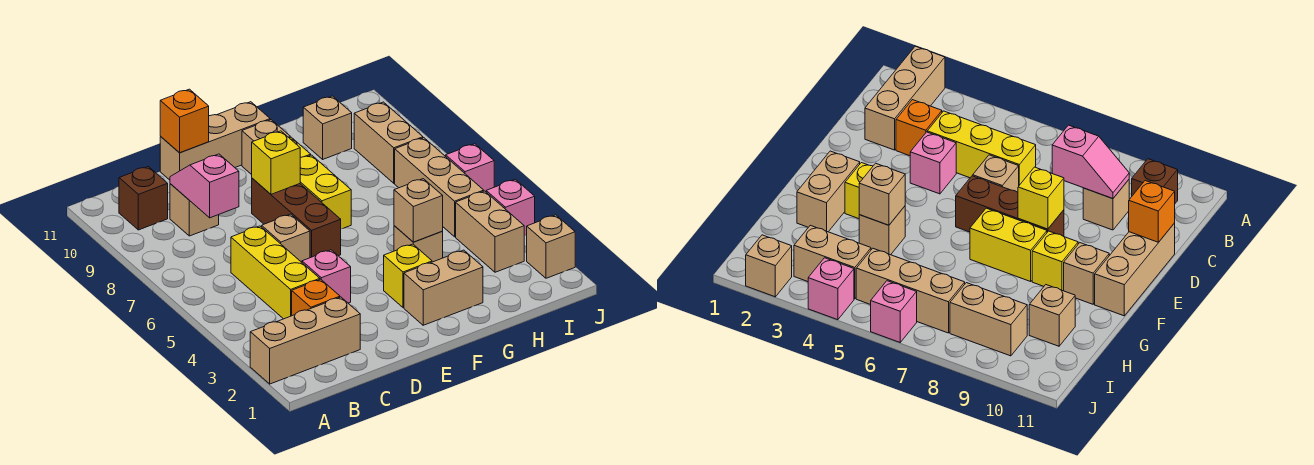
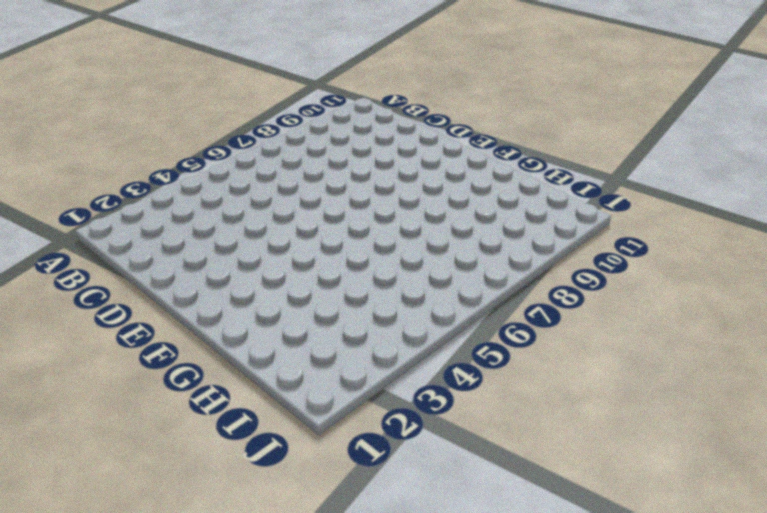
none -> tan 1x3 brick [250,297,360,384]
none -> brown 1x1 brick [119,167,168,230]
none -> orange 1x1 brick [292,279,340,316]

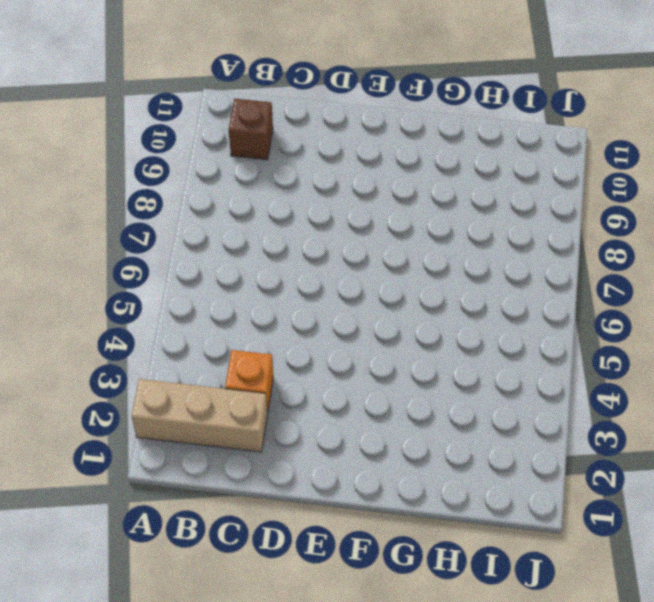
none -> yellow 1x3 brick [231,226,320,319]
none -> tan 1x1 brick [170,184,219,236]
none -> pink 1x1 brick [302,250,351,303]

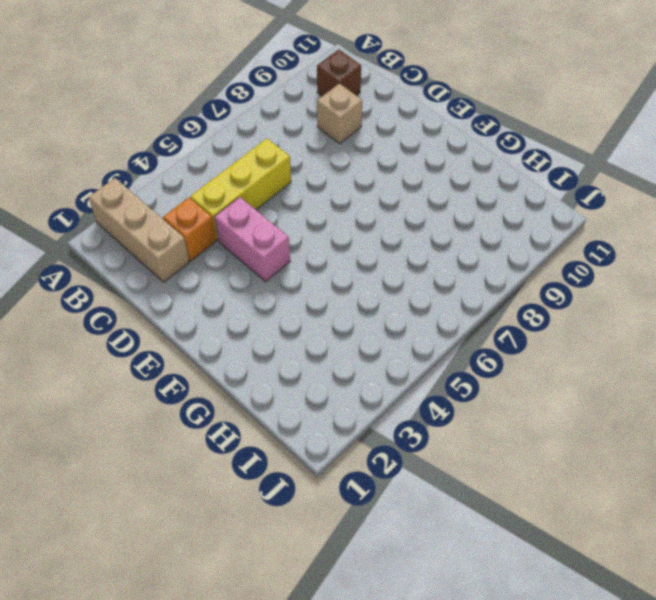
pink 1x2 brick [214,197,290,281] -> pink 1x1 brick [302,250,351,303]
none -> tan 1x1 brick [262,214,310,262]
none -> tan 1x3 brick [160,102,270,180]
none -> brown 1x3 brick [252,178,341,258]

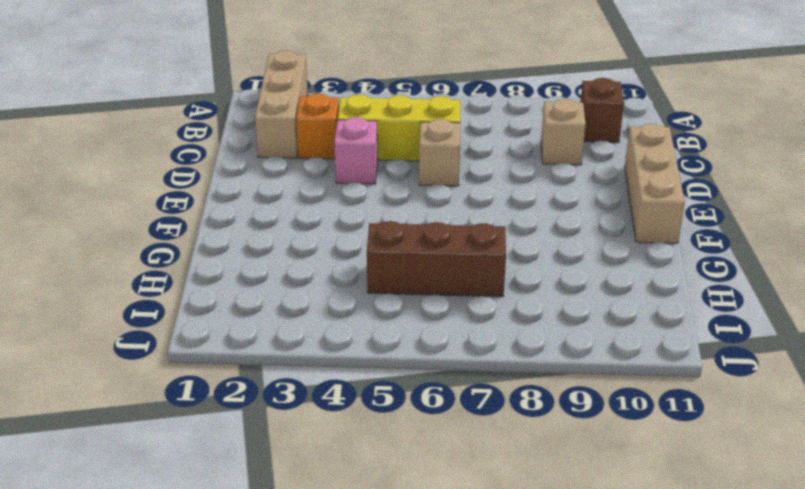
brown 1x3 brick [367,221,506,297] -> brown 1x3 brick moved to [252,178,341,258]
none -> tan 1x2 brick [404,250,483,325]
none -> yellow 1x1 brick [384,244,432,308]
none -> yellow 1x2 brick [300,155,351,229]

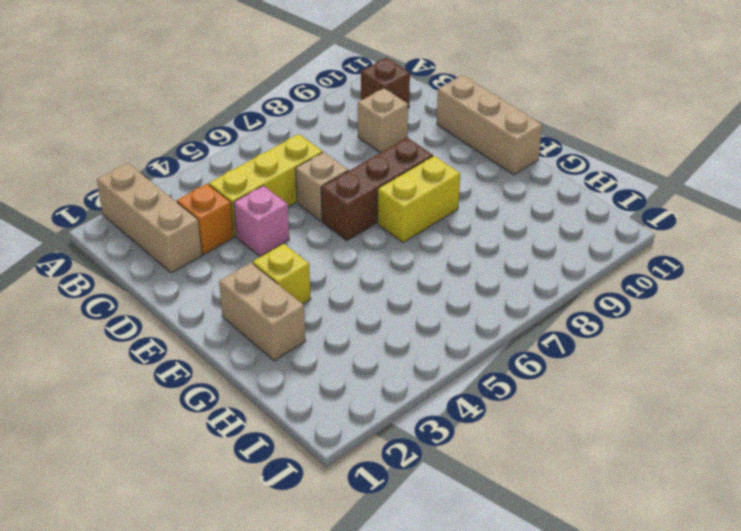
none -> yellow 1x1 brick [1032,231,1078,291]
none -> tan 1x1 brick [242,120,290,175]
none -> tan 1x1 brick [394,226,443,262]

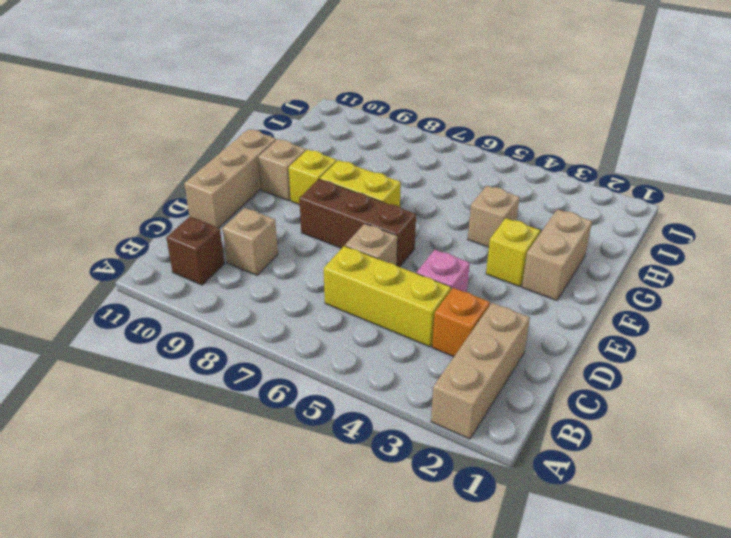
none -> tan 1x1 brick [303,96,352,159]
none -> tan 1x2 brick [456,191,524,272]
none -> tan 1x3 brick [395,138,484,237]

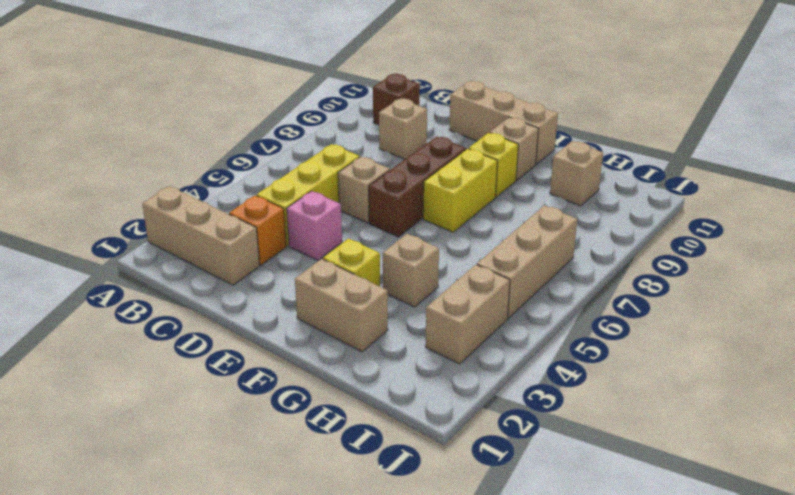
none -> tan 1x2 brick [354,102,423,183]
none -> tan 1x1 brick [527,215,575,278]
none -> pink 1x1 brick [486,179,535,235]

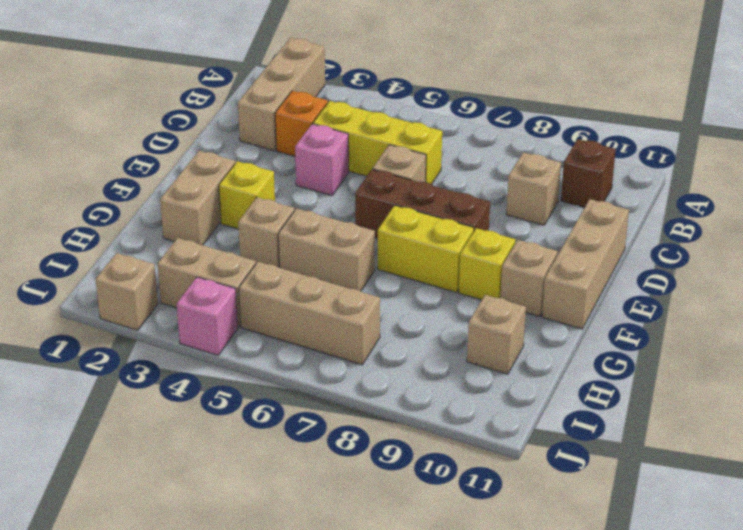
tan 1x2 brick [278,208,375,291] -> tan 1x2 brick moved to [354,102,423,183]
none -> pink 1x1 brick [446,144,494,192]
none -> pink 1x2 slope [170,154,239,218]
none -> orange 1x1 brick [160,89,209,153]

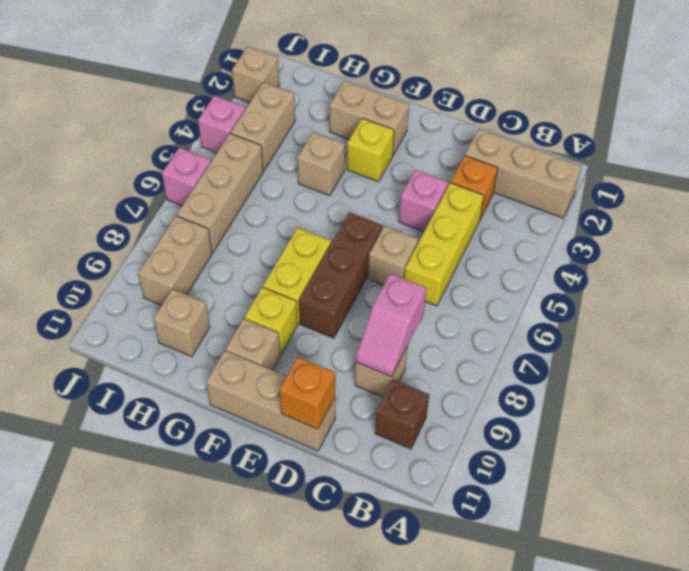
none -> yellow 1x1 brick [252,131,300,194]
none -> tan 1x1 brick [394,179,443,242]

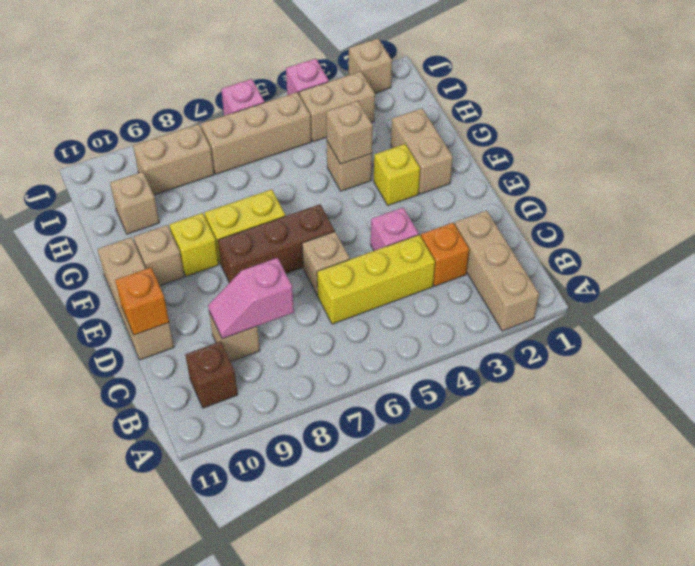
none -> yellow 1x1 brick [252,131,300,194]

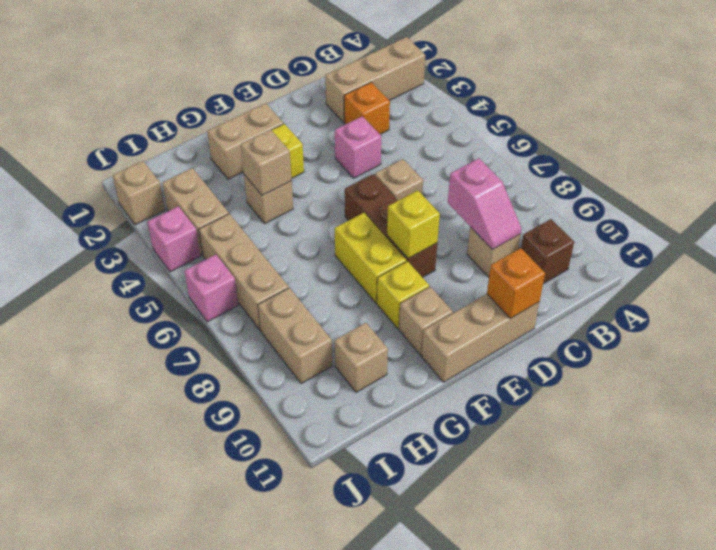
none -> yellow 1x3 brick [231,226,320,319]

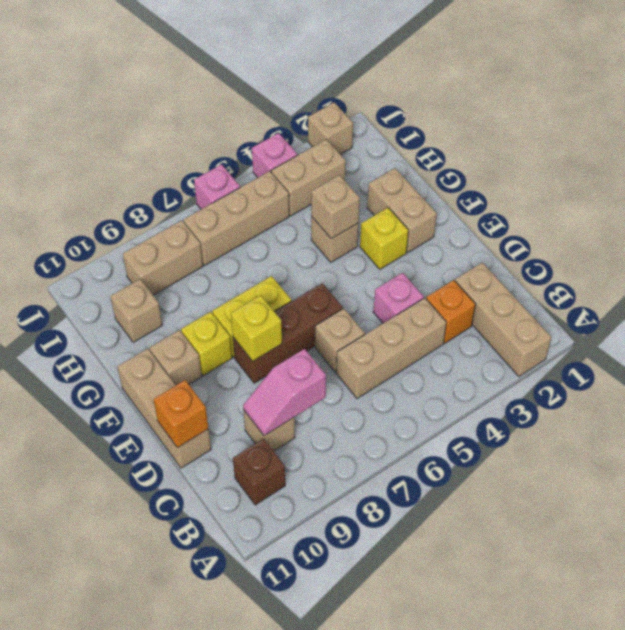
tan 1x3 brick [336,298,446,399] -> yellow 1x3 brick [231,226,320,319]

